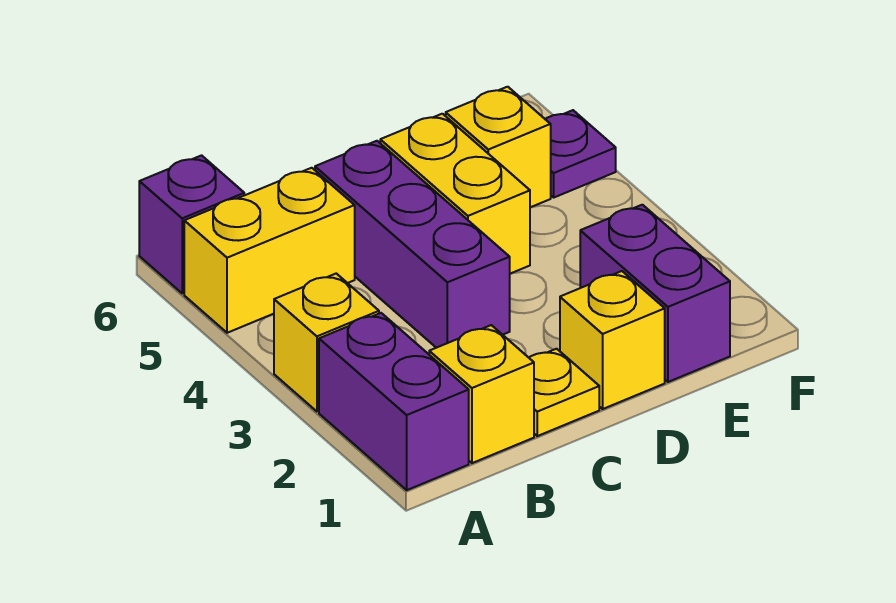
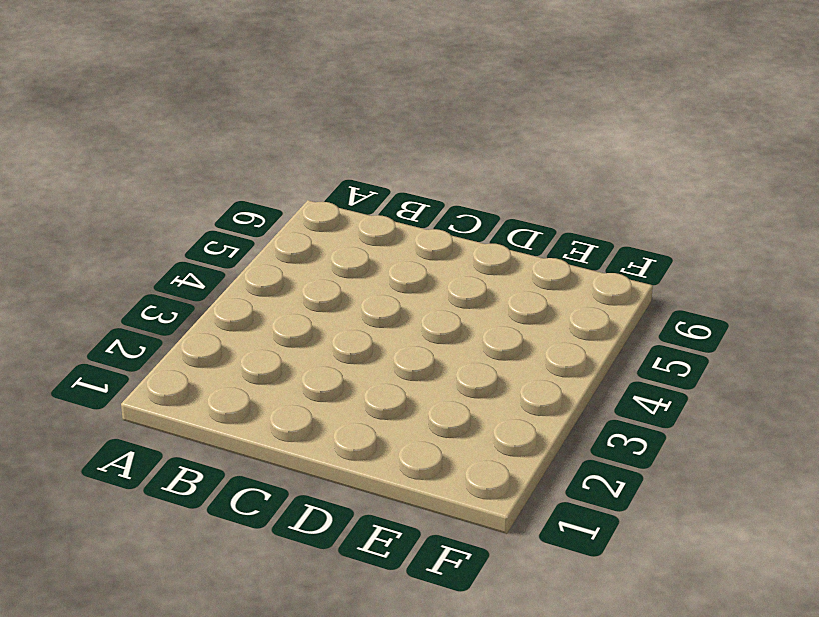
none -> purple 1x2 brick [319,313,469,490]
none -> yellow 1x1 brick [274,274,379,411]
none -> yellow 1x2 brick [184,168,355,333]

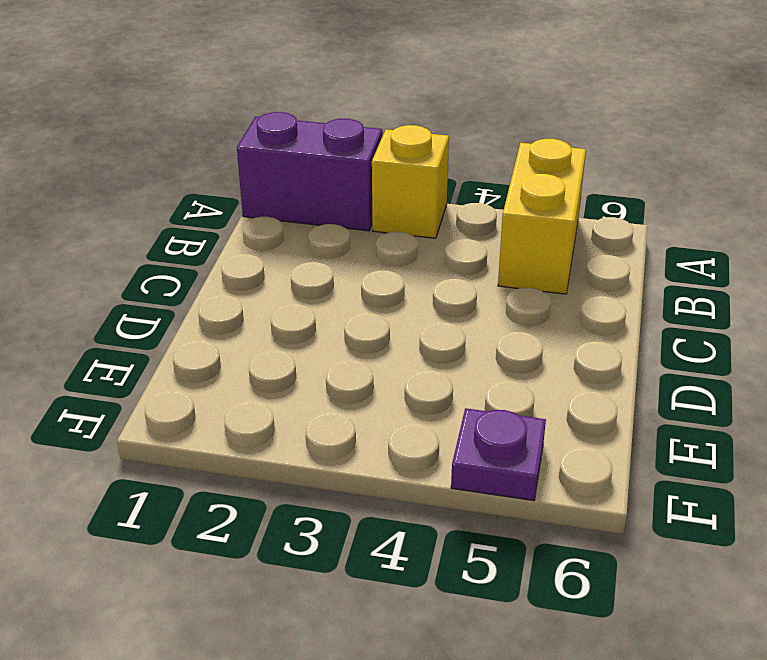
none -> purple 1x1 brick [139,155,244,293]
none -> yellow 1x1 brick [429,325,534,463]
none -> yellow 1x1 plate [529,349,599,436]

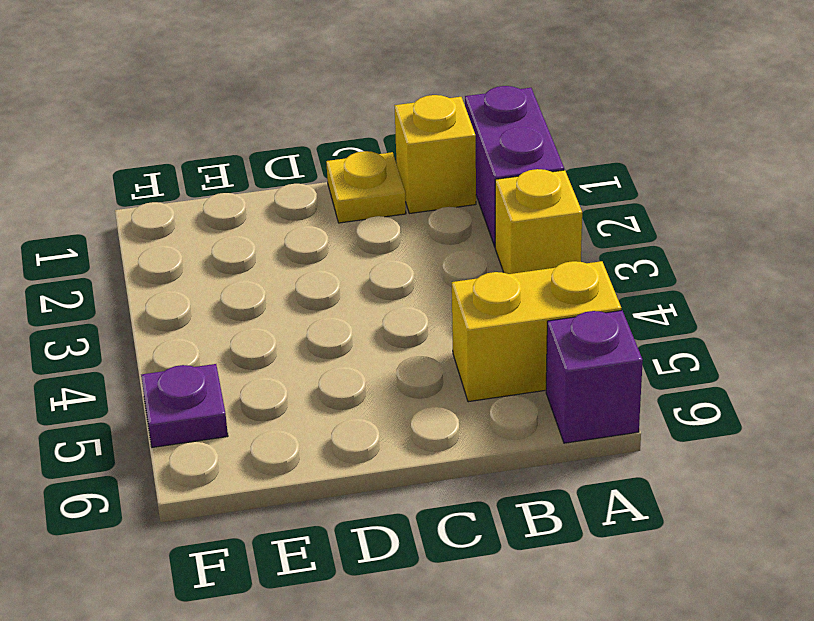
none -> purple 1x3 brick [315,141,510,348]
none -> yellow 1x1 brick [560,271,665,409]
none -> yellow 1x2 brick [380,114,530,274]

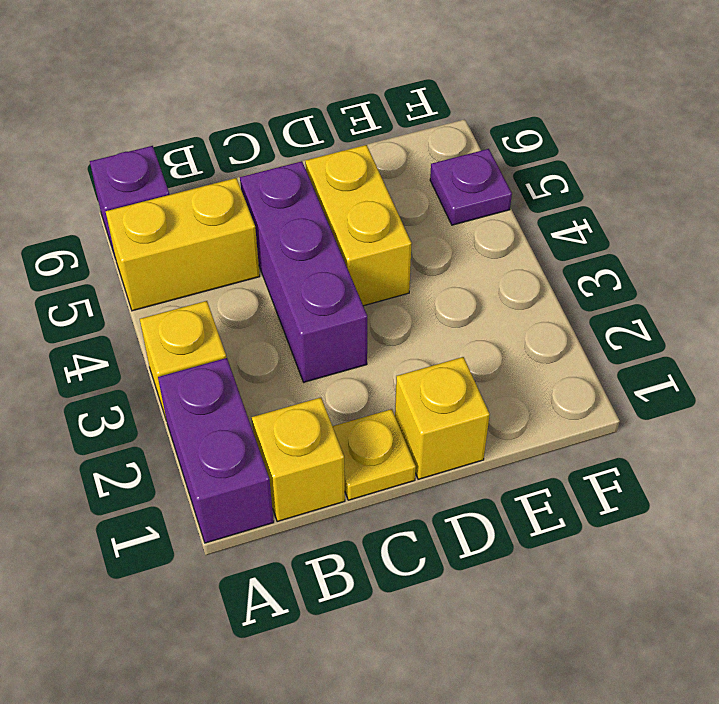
none -> purple 1x2 brick [580,205,730,382]
none -> yellow 1x1 brick [446,87,551,207]

